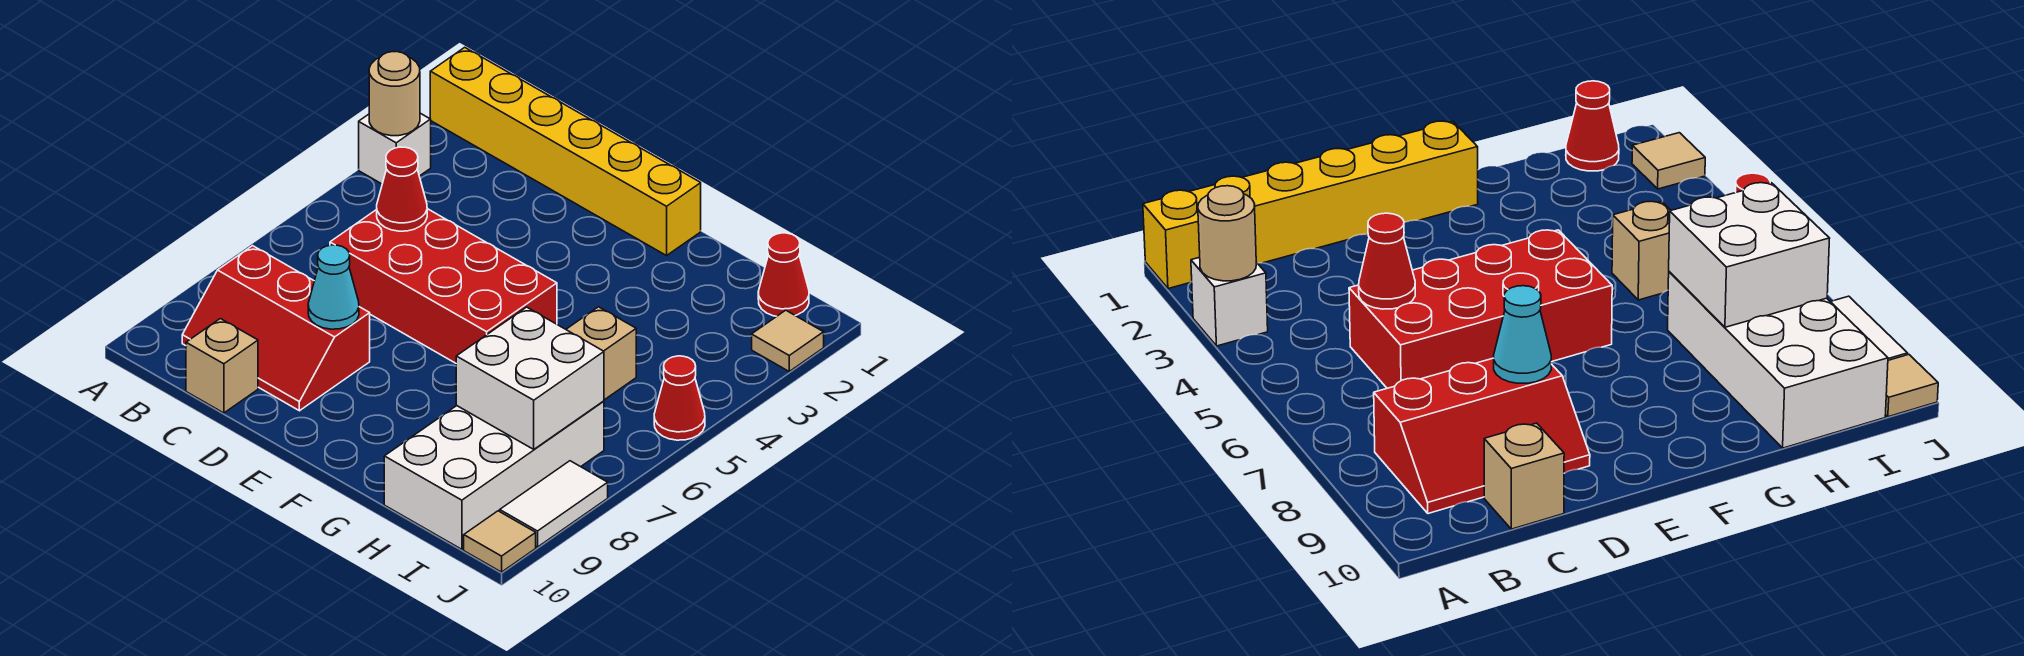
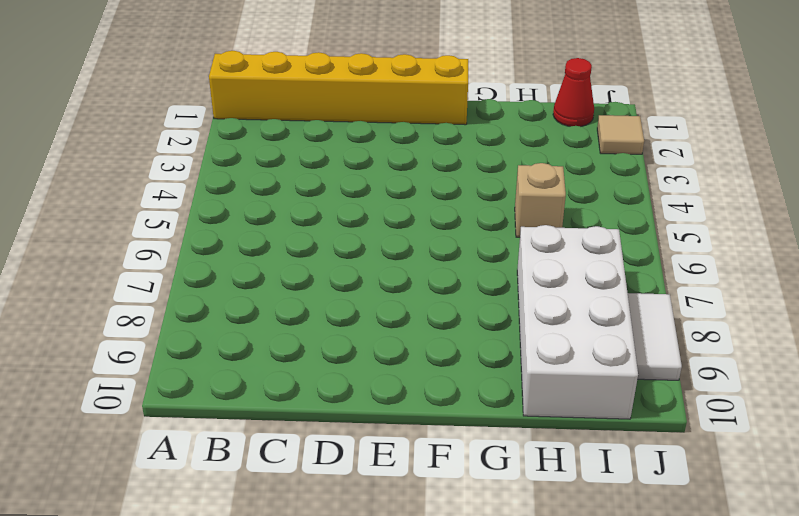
none -> white 1x1 brick [359,113,431,184]
none -> red 2x3 slope [182,246,370,411]
none -> red 2x4 brick [330,209,557,363]

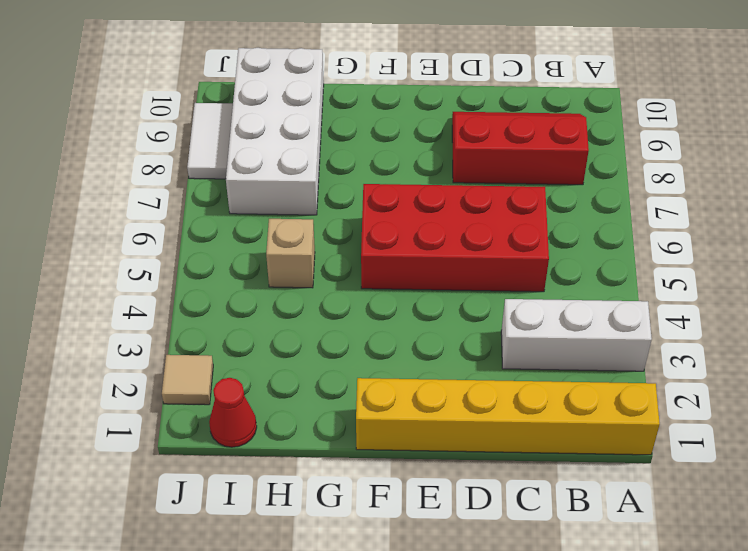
white 1x3 brick [501,299,652,371] -> white 1x1 brick [359,113,431,184]
none -> tan 1x1 brick [186,319,258,413]
none -> red 1x1 cone [654,356,705,440]
none -> tan 1x1 tile [464,511,536,572]

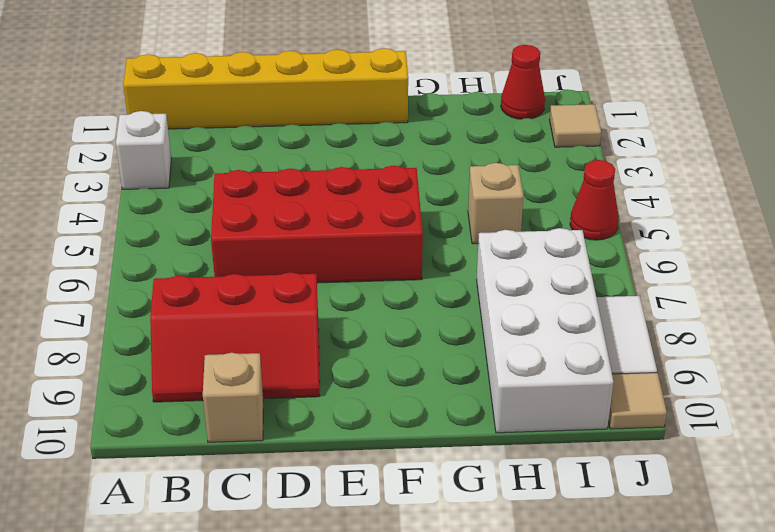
none -> tan 1x1 round brick [369,52,420,136]
none -> red 1x1 cone [377,147,427,231]
none -> cyan 1x1 cone [308,245,359,329]

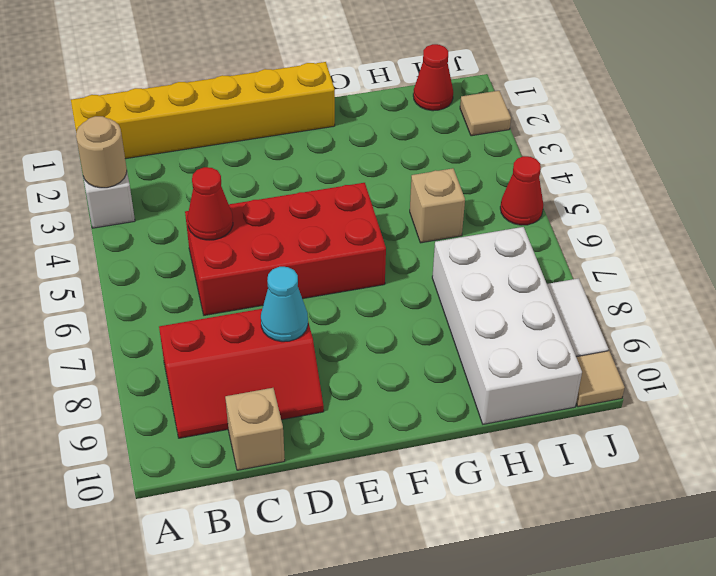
none -> white 2x2 brick [456,307,604,449]

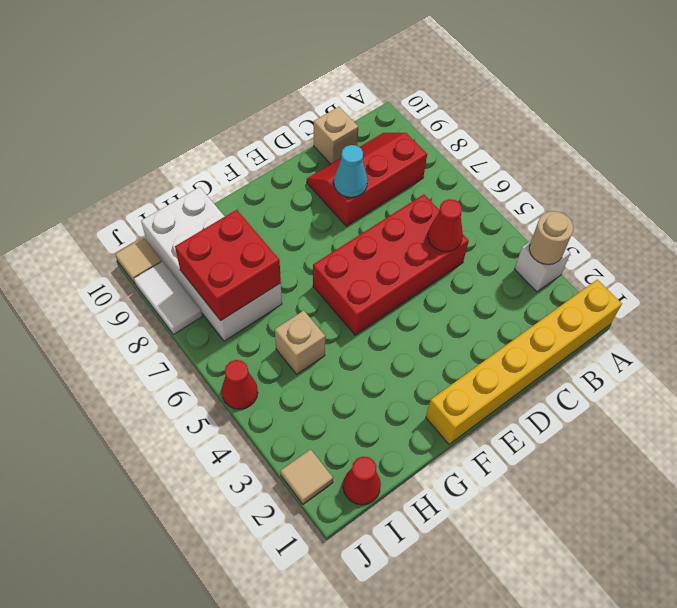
red 2x2 brick [175,210,281,321] -> white 2x2 brick [456,307,604,449]

